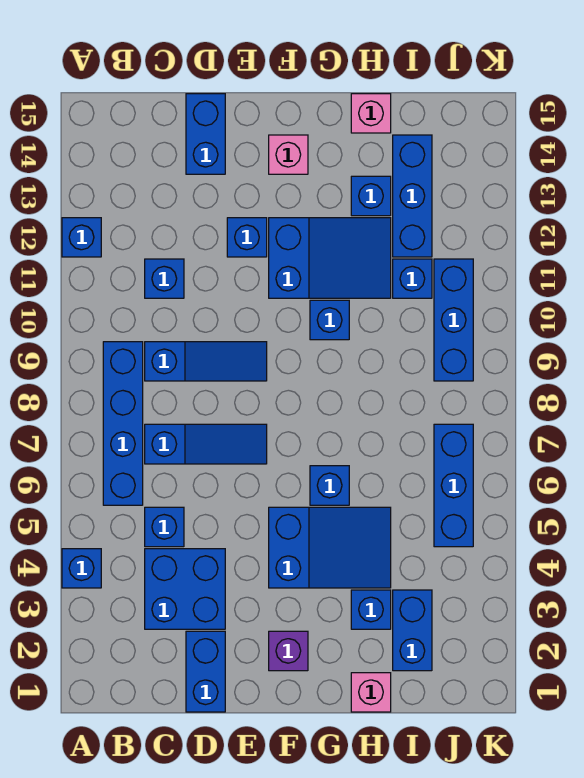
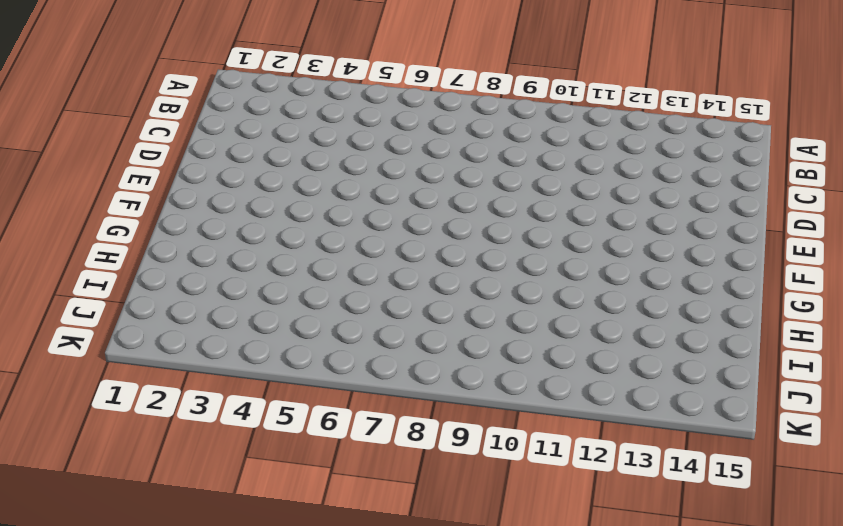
none -> blue 1x1 brick [62,549,101,588]
none -> blue 1x1 brick [62,218,101,257]
none -> blue 1x4 brick [103,342,143,505]

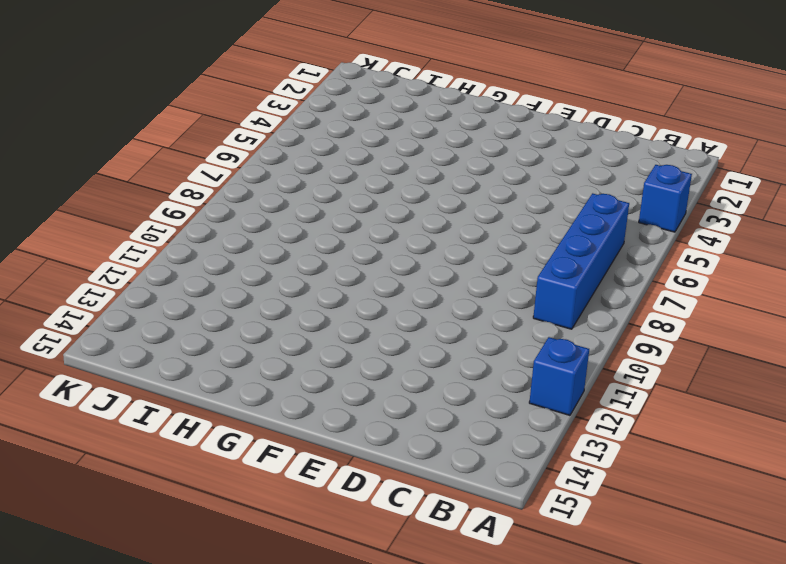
none -> blue 2x2 brick [145,549,225,629]
none -> blue 1x1 brick [145,507,184,547]
none -> blue 1x3 slope [145,424,267,464]

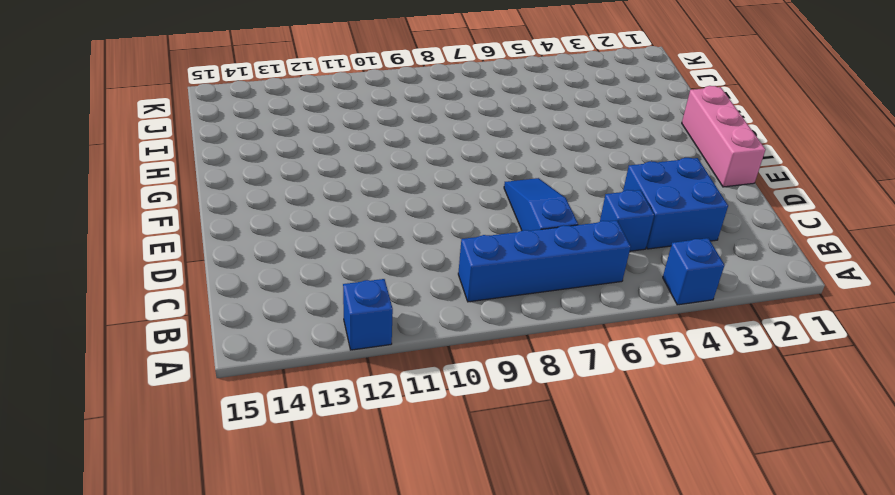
pink 1x3 brick [682,86,766,187] -> none
none -> blue 1x3 slope [145,342,267,381]
none -> blue 1x1 brick [145,259,184,298]
none -> blue 1x2 brick [186,631,225,712]

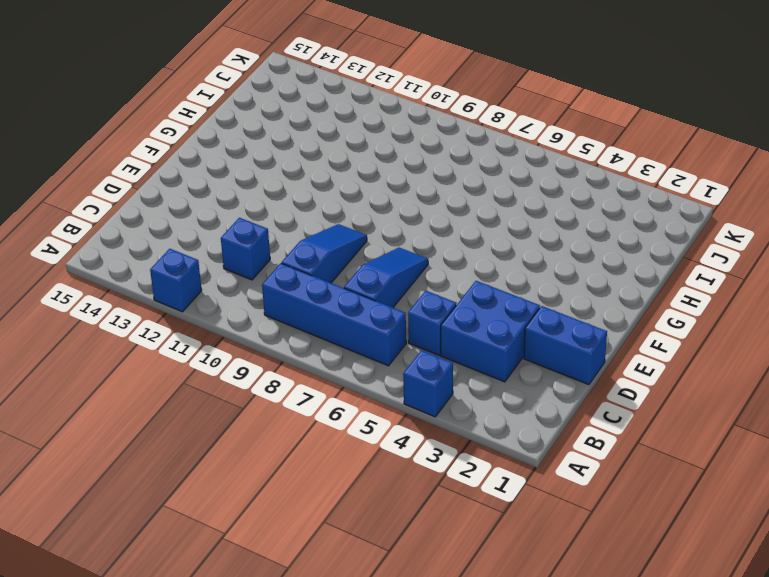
none -> blue 1x2 brick [186,94,225,174]
none -> blue 1x1 brick [227,218,267,257]
none -> purple 1x1 brick [269,631,308,671]

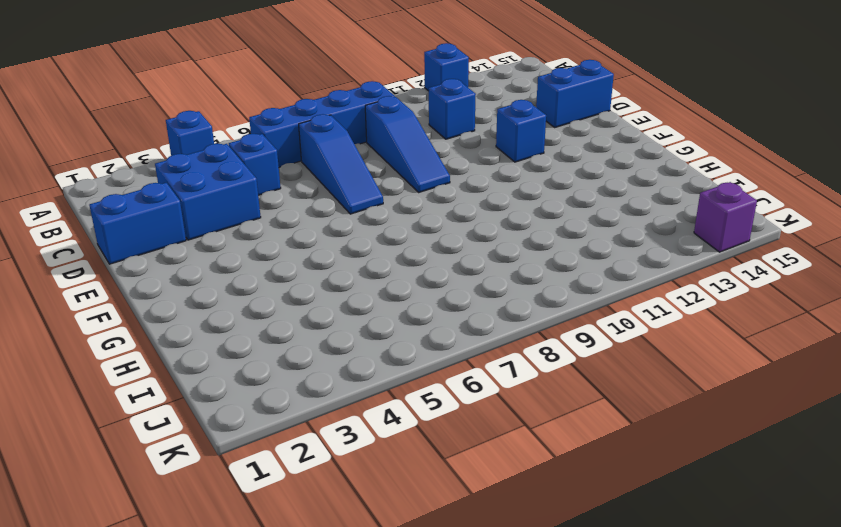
purple 1x1 brick [694,182,757,252] -> purple 1x1 brick moved to [269,631,308,671]
none -> blue 2x3 slope [269,507,391,588]
none -> blue 2x3 slope [269,218,391,298]
none -> pink 1x1 brick [269,135,308,174]

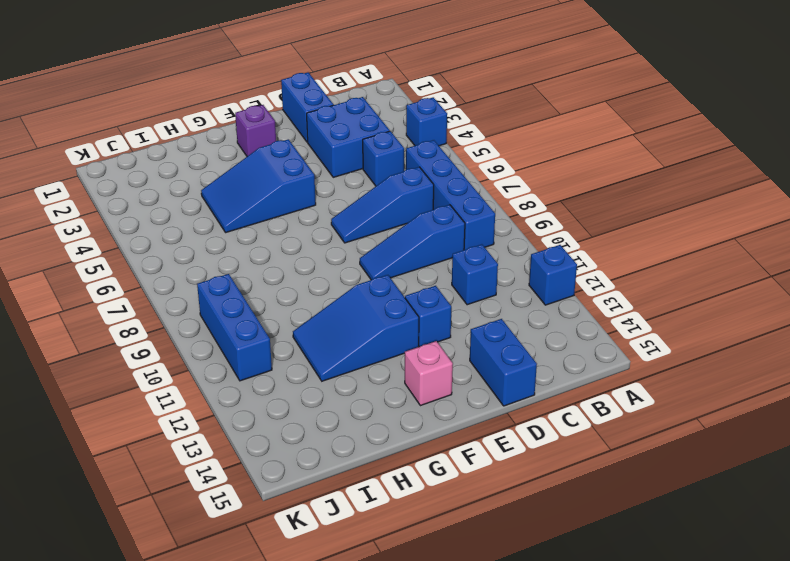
none -> blue 1x1 brick [310,466,349,505]
none -> blue 1x1 brick [310,300,349,340]
none -> pink 1x1 brick [351,673,391,712]

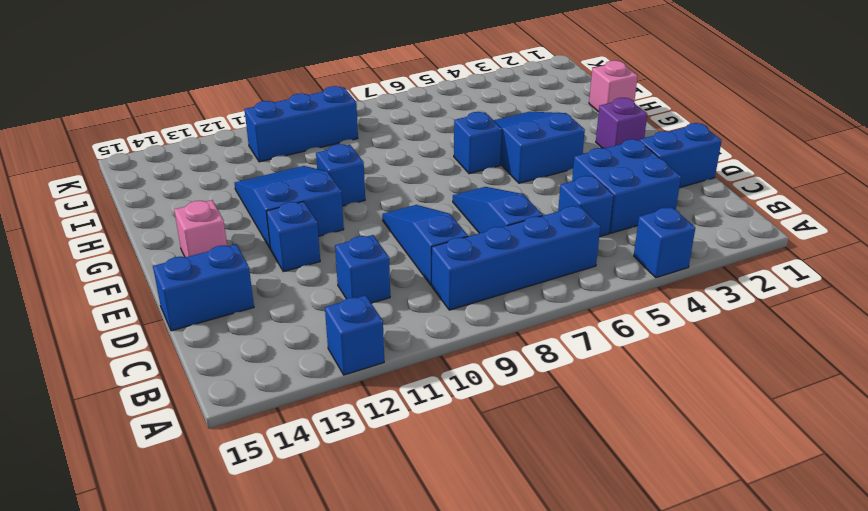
none -> blue 1x1 brick [351,590,391,629]
none -> blue 1x1 brick [351,176,391,216]
none -> pink 1x1 brick [351,94,391,133]

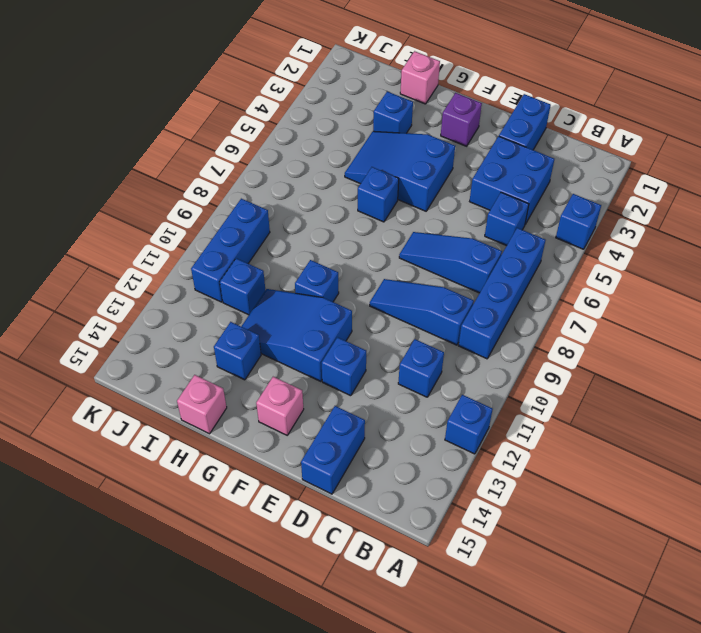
none -> blue 1x2 brick [393,590,432,671]
none -> blue 1x3 brick [393,135,432,257]
none -> blue 1x3 brick [434,424,473,547]

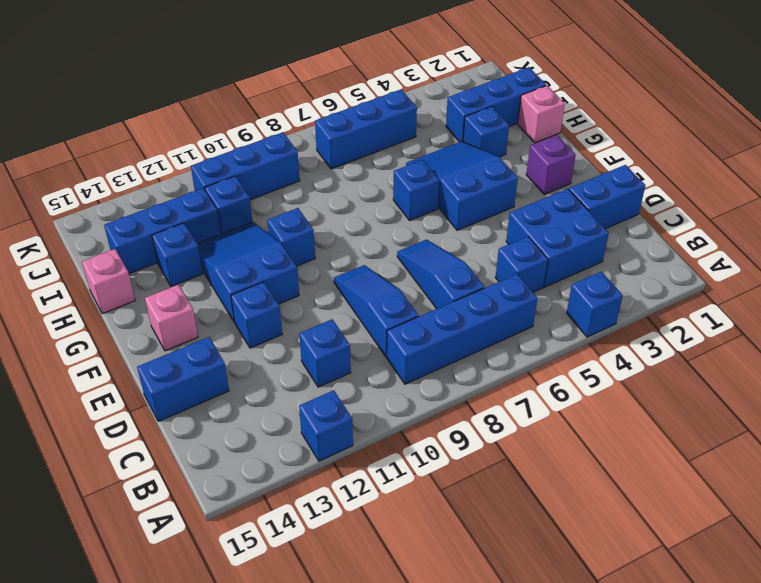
blue 1x3 brick [446,67,546,142] -> blue 1x2 brick [393,590,432,671]

